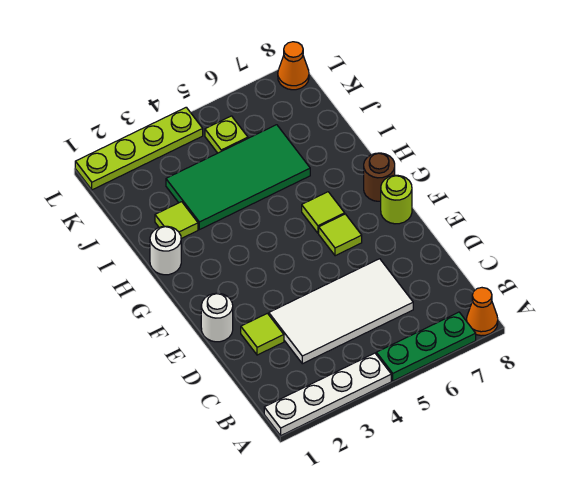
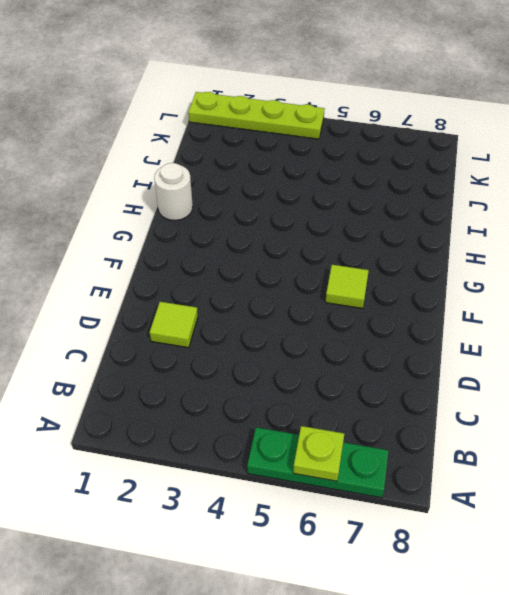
lime 1x1 plate [293,426,344,481] -> lime 1x1 plate moved to [205,116,248,153]
none -> white 1x4 plate [264,353,391,436]
none -> orange 1x1 cone [467,288,498,336]
none -> white 2x4 tile [269,259,413,364]

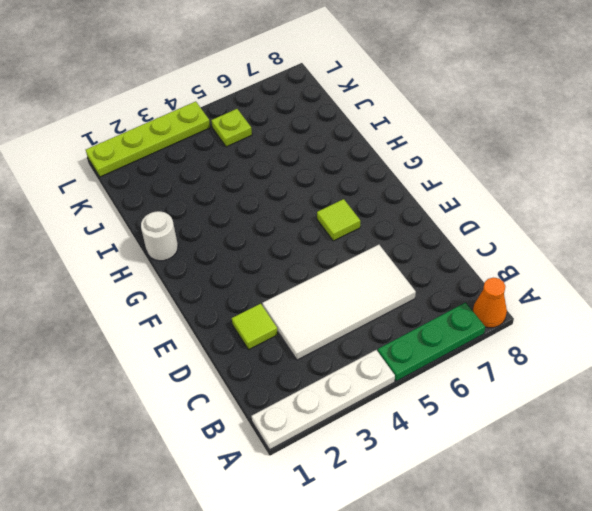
none -> white 1x1 round brick [201,293,233,342]
none -> lime 1x1 round brick [381,175,412,224]
none -> lime 1x1 tile [302,192,345,233]

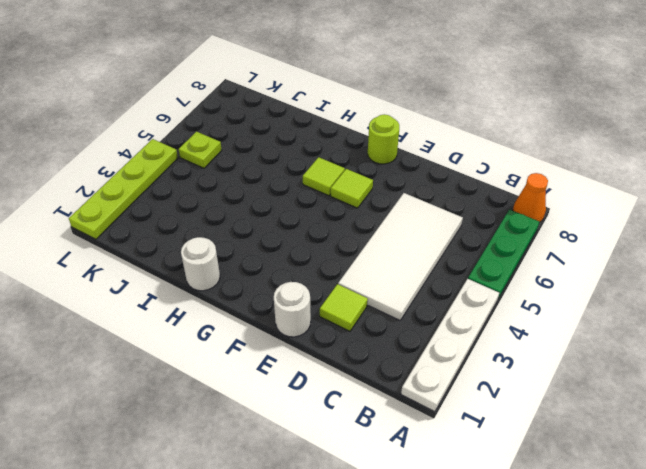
none -> brown 1x1 round brick [364,153,395,201]
none -> lime 1x1 tile [155,202,198,239]
none -> green 2x4 tile [166,125,310,230]

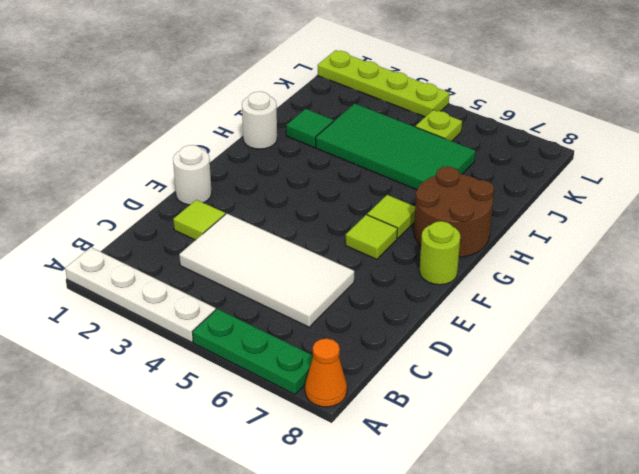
brown 2x2 round brick [414,167,494,257] -> brown 1x1 round brick [364,153,395,201]
green 1x1 tile [286,109,334,147] -> lime 1x1 tile [155,202,198,239]
none -> orange 1x1 cone [278,42,309,90]

